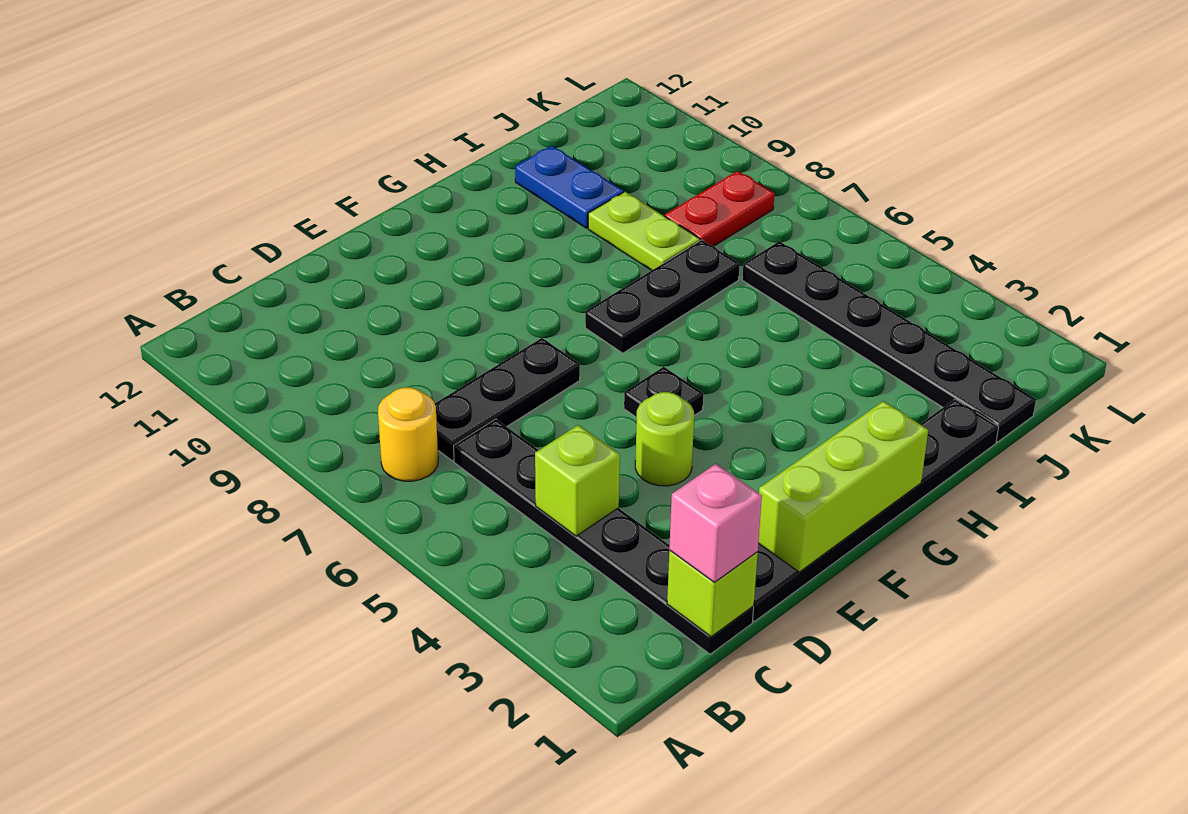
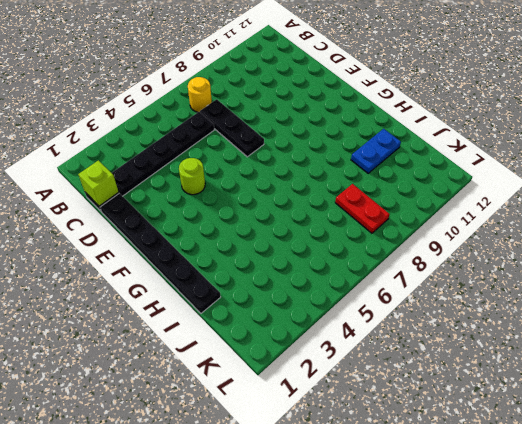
none -> black 1x1 plate [624,367,703,417]
none -> black 1x3 plate [585,240,740,353]
none -> lime 1x2 plate [588,192,700,271]

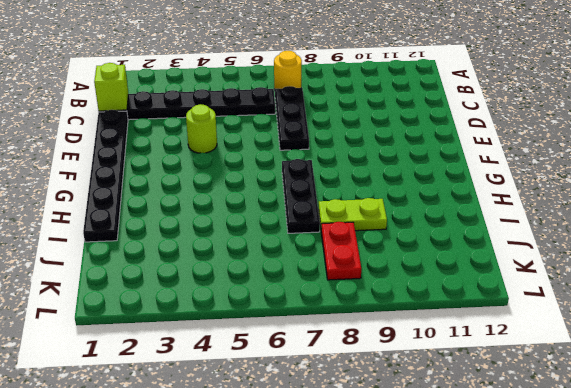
none -> black 1x1 plate [624,367,703,417]
none -> blue 1x2 plate [515,146,623,228]
none -> black 1x6 plate [742,241,1036,442]

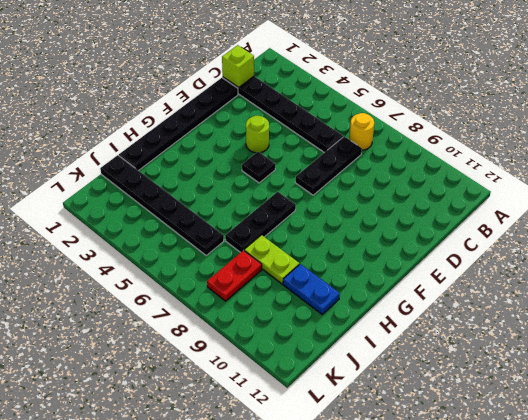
none -> lime 1x1 brick [535,425,620,536]
none -> lime 1x3 brick [758,401,928,572]
none -> pink 1x1 brick [669,464,762,582]

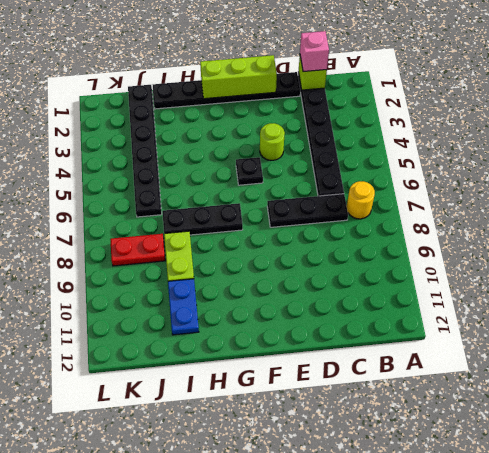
none -> lime 1x1 brick [535,425,620,536]

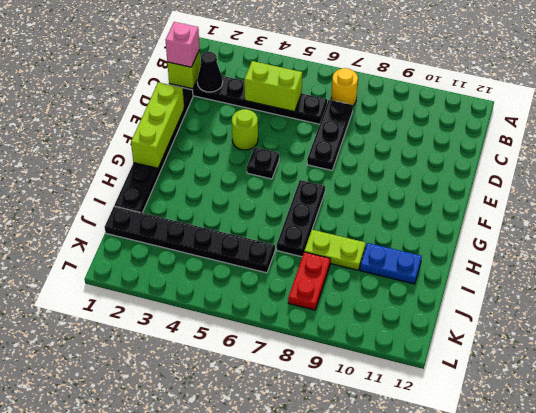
black 1x1 cone [197,52,223,92] -> none
lime 1x2 brick [244,61,302,112] -> lime 1x1 brick [535,425,620,536]

